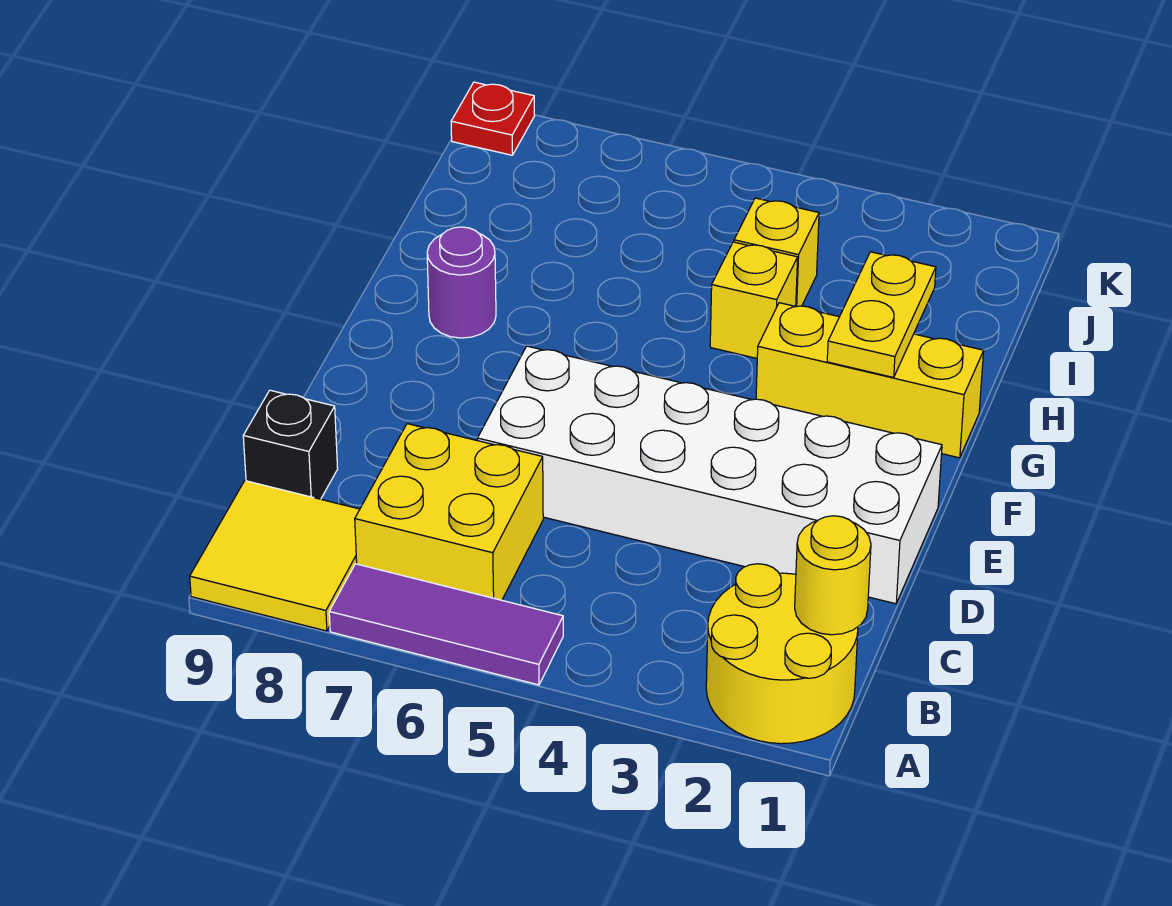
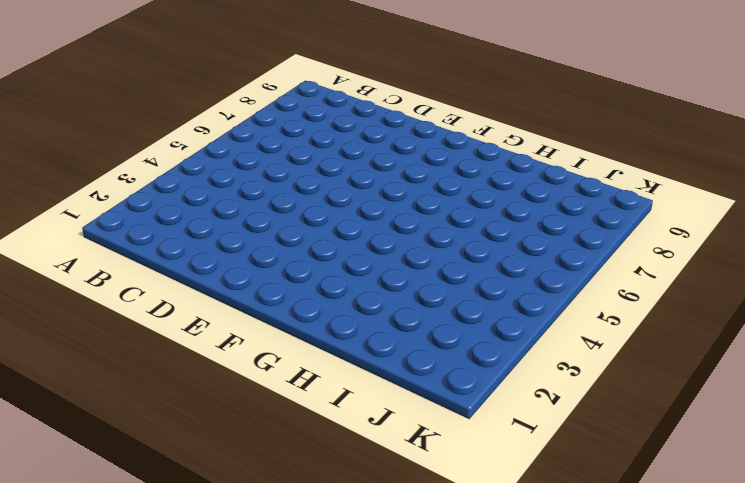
none -> yellow 2x2 round brick [706,564,858,744]
none -> purple 1x3 tile [329,564,563,685]
none -> yellow 2x2 tile [190,481,360,631]

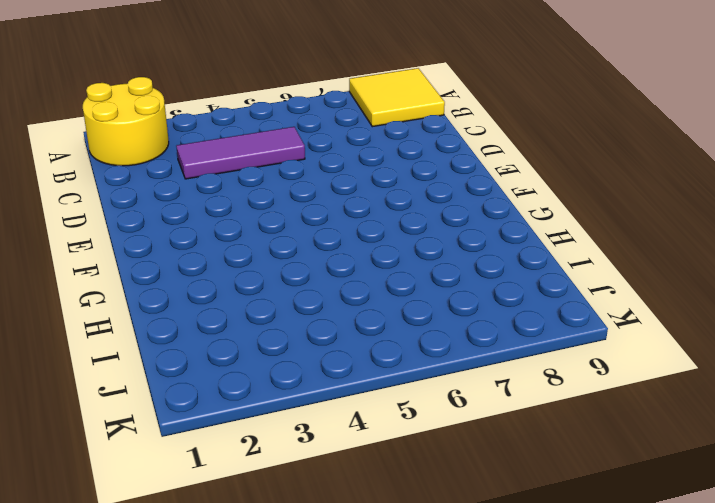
purple 1x3 tile [176,127,305,179] -> purple 1x3 tile moved to [329,564,563,685]
none -> yellow 2x2 brick [355,424,543,600]
none -> black 1x1 brick [243,390,338,499]
none -> white 2x6 brick [477,346,942,604]

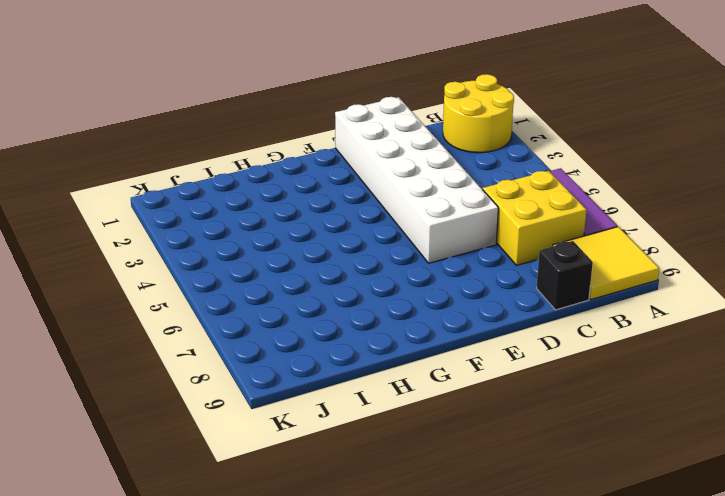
none -> yellow 1x3 brick [756,303,984,458]
none -> purple 1x1 round brick [427,227,496,338]
none -> yellow 1x1 brick [710,242,798,358]

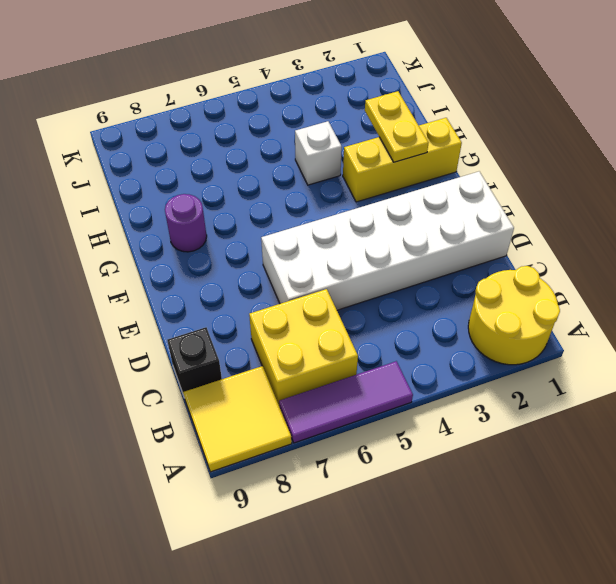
white 1x1 brick [295,121,342,185] -> yellow 1x1 brick [710,242,798,358]
none -> yellow 1x1 brick [734,198,819,307]
none -> red 1x1 plate [451,82,535,155]
none -> yellow 1x1 round brick [795,516,871,635]

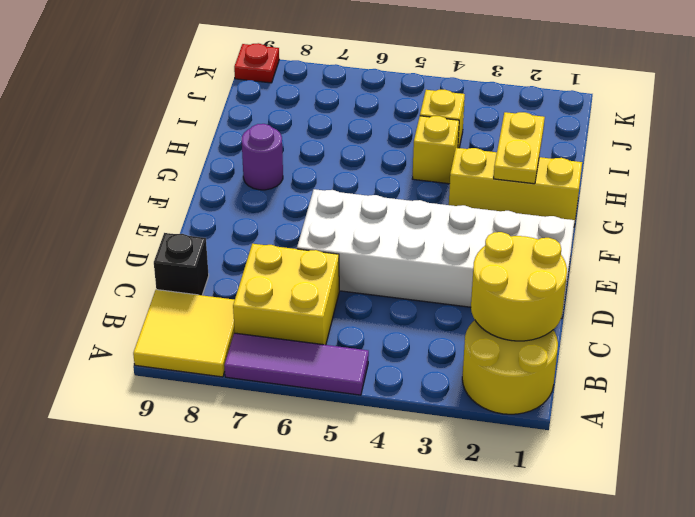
yellow 2x2 round brick [471,232,567,341] -> yellow 1x1 round brick [795,516,871,635]

